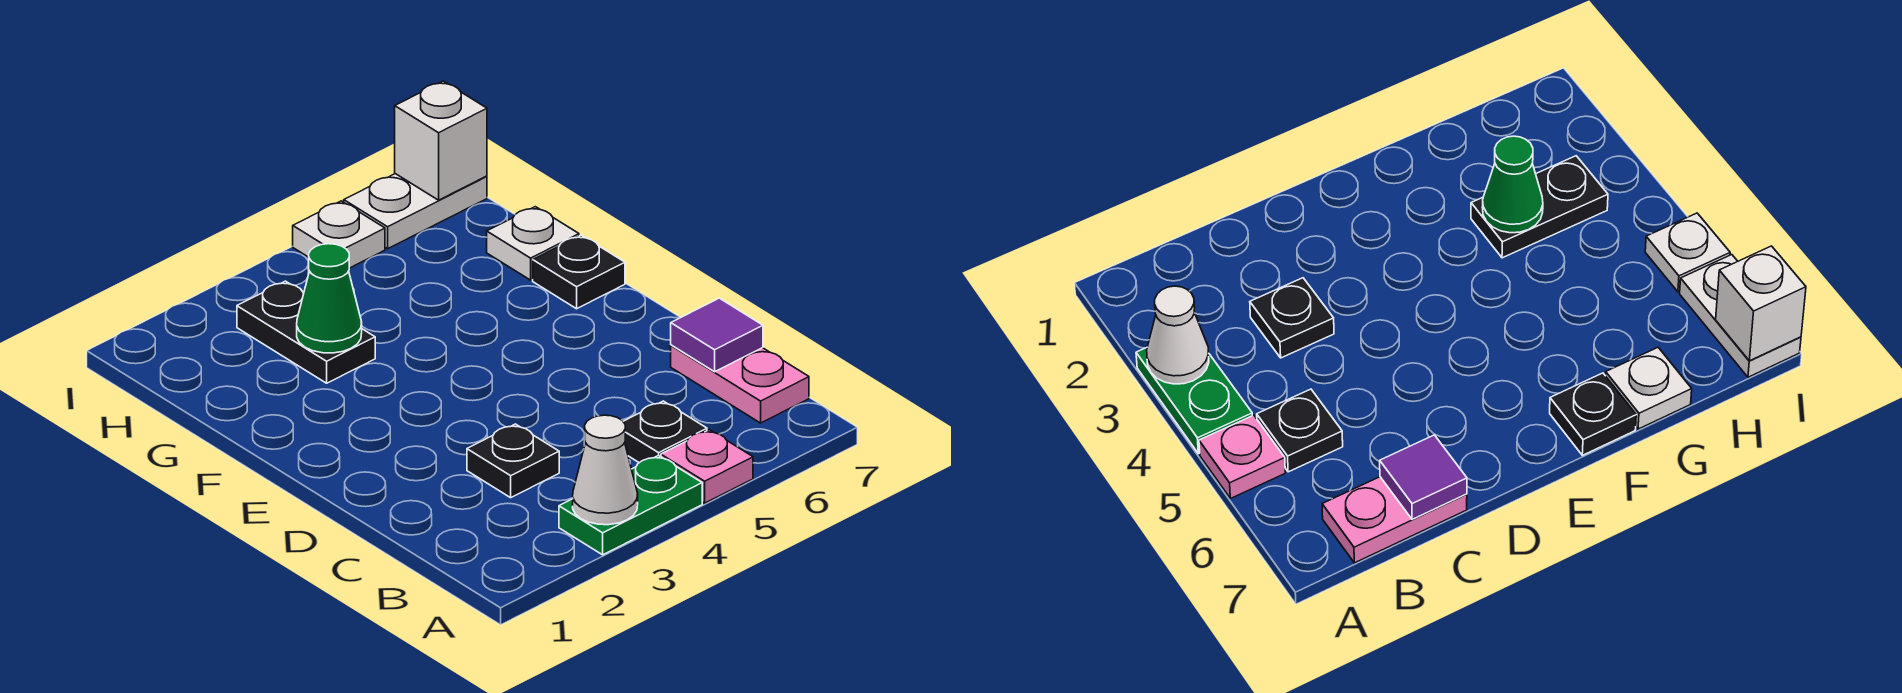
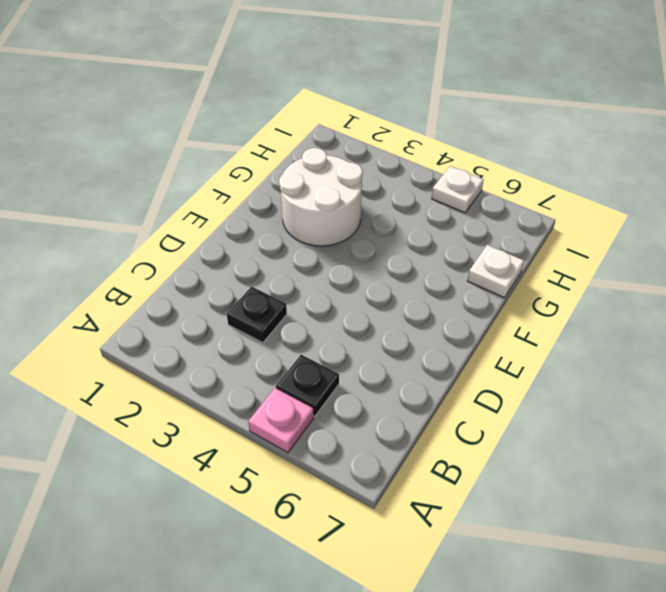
white 2x2 round brick [279,148,363,246] -> black 1x2 plate [237,281,375,383]
none -> green 1x2 plate [559,455,702,555]
none -> pink 1x2 plate [671,345,809,423]
none -> black 1x1 plate [533,235,625,309]

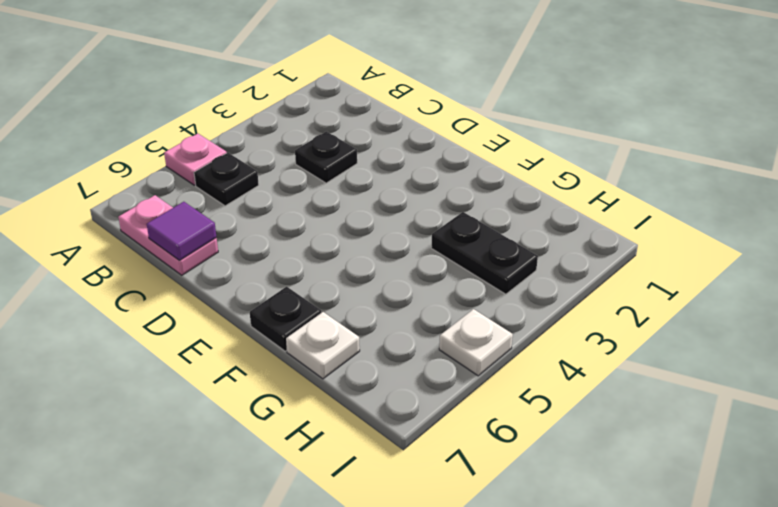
none -> green 1x2 plate [559,455,702,555]
none -> white 1x2 plate [344,174,487,249]
none -> white 1x1 cone [573,415,638,525]

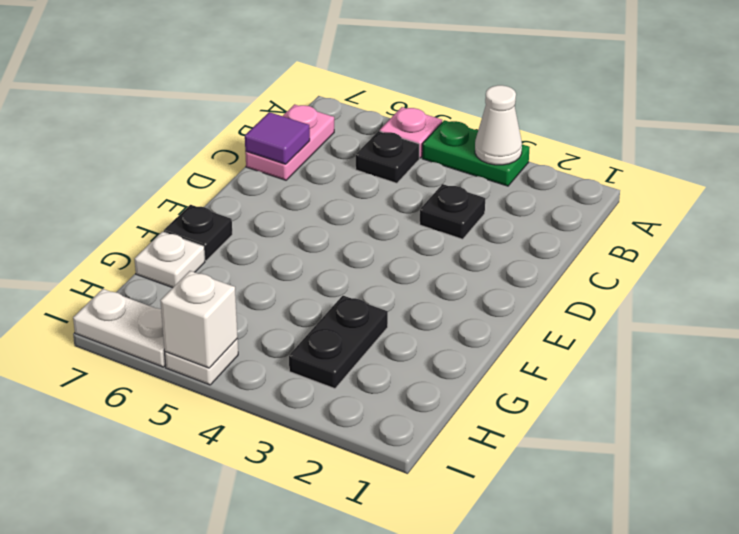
white 1x1 brick [160,271,238,368] -> white 1x1 brick moved to [395,81,487,200]
none -> green 1x1 cone [297,244,362,353]

